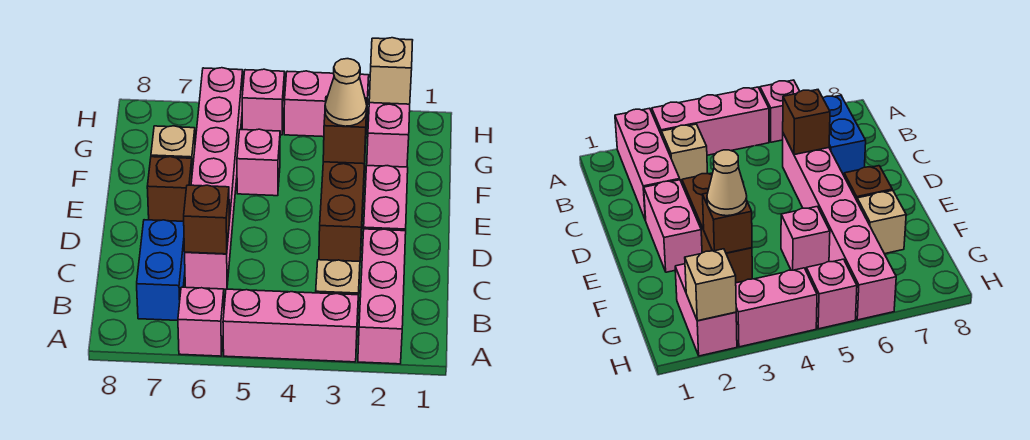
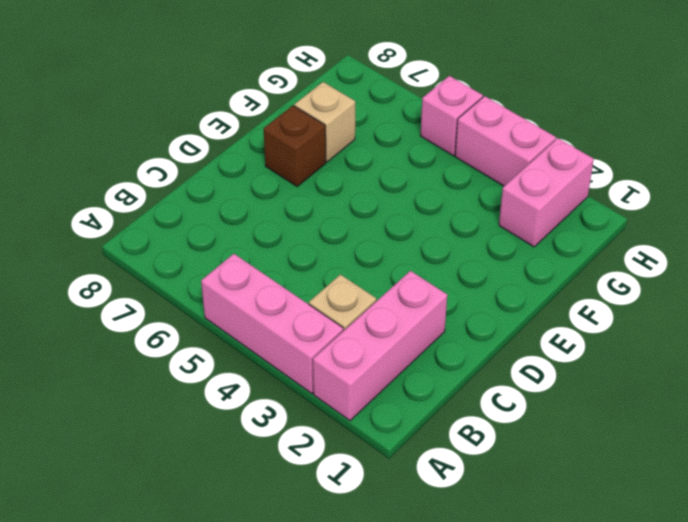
none -> pink 1x1 brick [178,287,224,356]
none -> blue 1x2 brick [137,220,185,321]
none -> pink 1x6 brick [185,68,243,289]

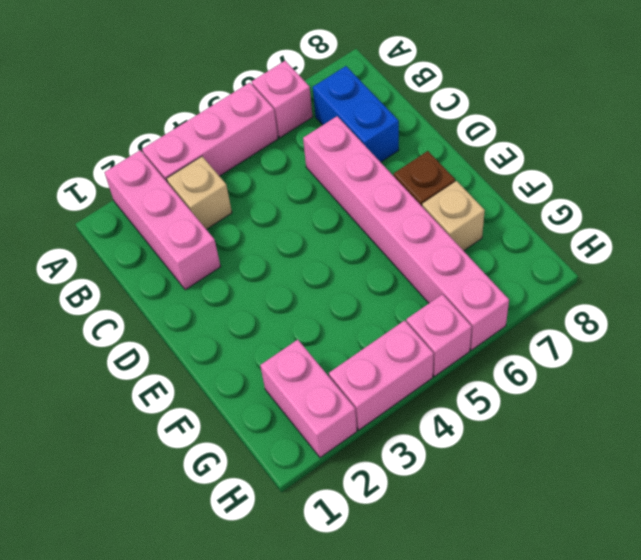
none -> pink 1x2 brick [364,166,408,231]
none -> brown 1x3 brick [319,142,366,261]
none -> pink 1x1 brick [237,129,280,196]

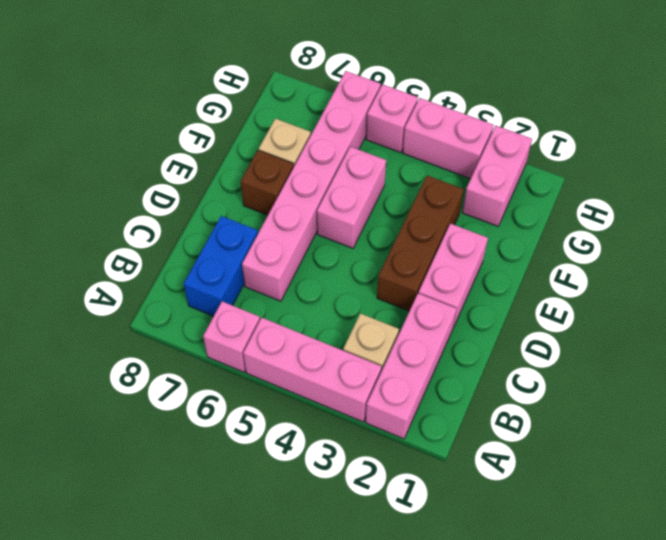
pink 1x2 brick [317,147,386,248] -> pink 1x1 brick [237,129,280,196]
none -> brown 1x1 brick [184,185,229,254]
none -> brown 1x1 brick [323,96,367,164]
none -> tan 1x1 brick [369,38,413,104]

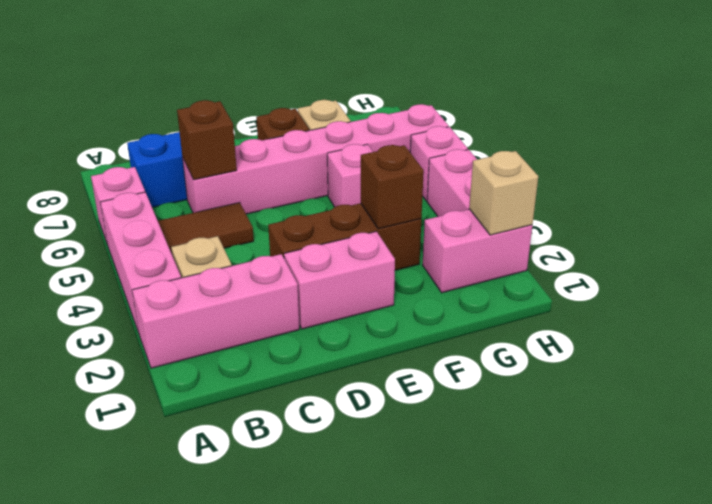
brown 1x2 tile [158,203,254,254] -> none
none -> tan 1x1 cone [325,59,367,126]

